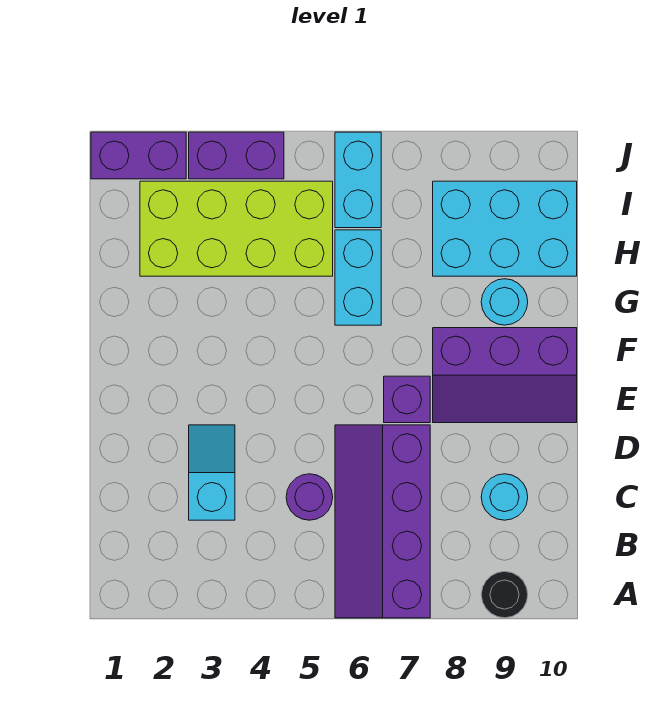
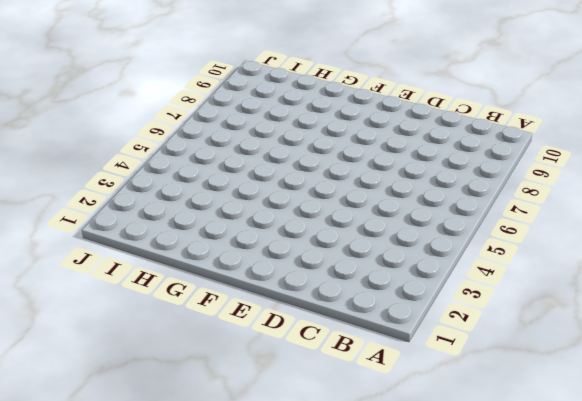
none -> purple 2x4 slope [335,425,430,618]
none -> black 1x1 round brick [481,571,528,618]
none -> cyan 1x2 slope [189,425,235,520]

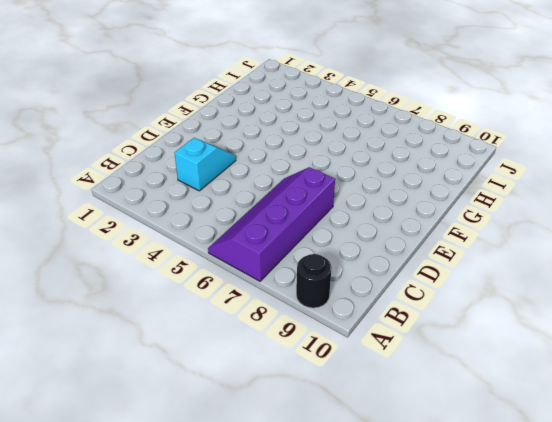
none -> purple 1x1 round brick [286,474,333,520]
none -> cyan 1x1 round brick [481,474,528,520]
none -> purple 1x1 brick [384,376,430,423]

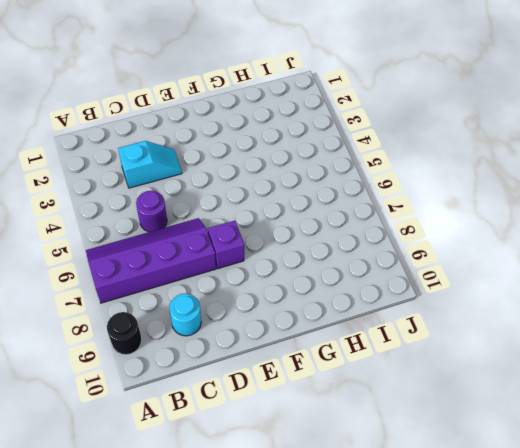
none -> purple 2x3 slope [433,328,577,423]
none -> cyan 1x2 brick [335,230,381,325]
none -> cyan 1x1 round brick [481,279,528,325]

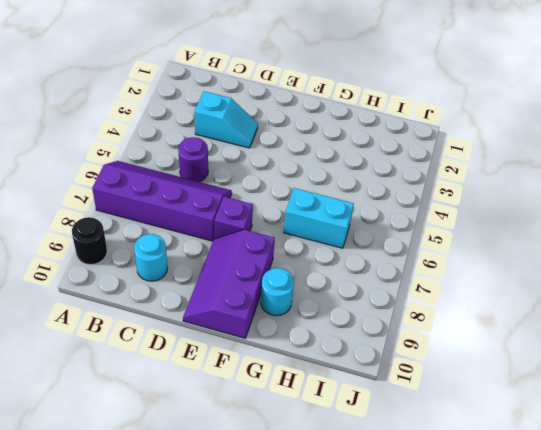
none -> lime 2x4 brick [140,181,333,276]
none -> cyan 2x3 brick [433,181,577,276]
none -> cyan 1x2 brick [335,132,381,228]

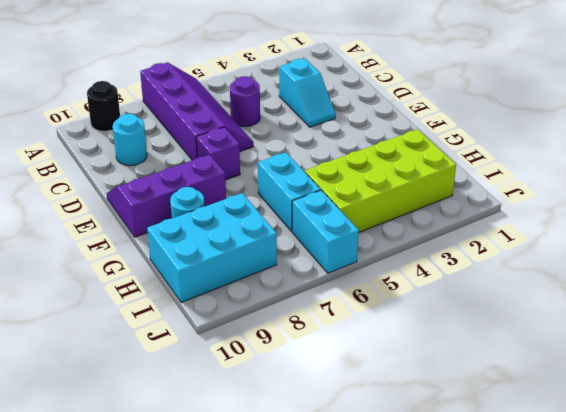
none -> purple 1x2 brick [91,132,186,179]
none -> purple 1x2 brick [189,132,284,179]

